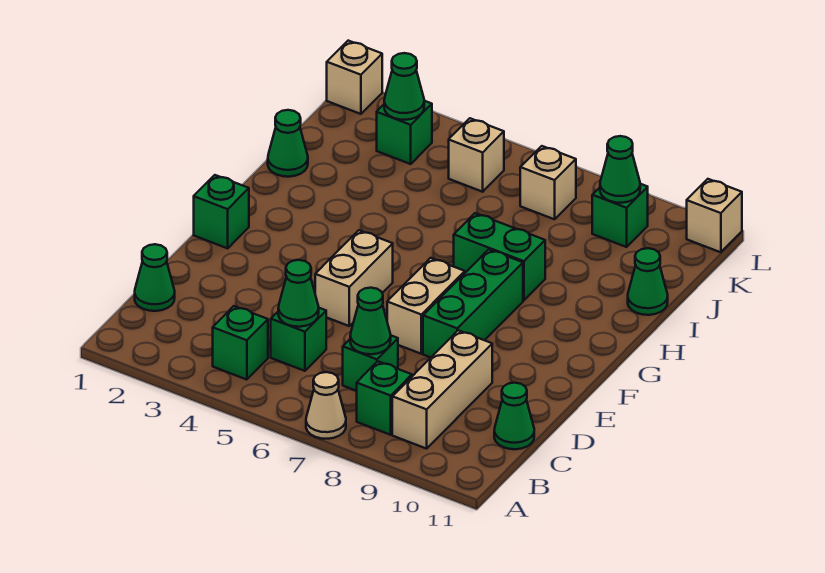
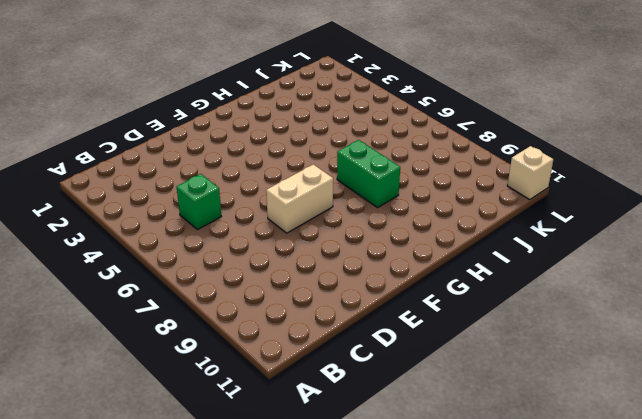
none -> tan 1x1 cone [306,372,346,439]
none -> green 1x1 brick [213,306,268,380]
none -> green 1x1 brick [357,361,412,435]

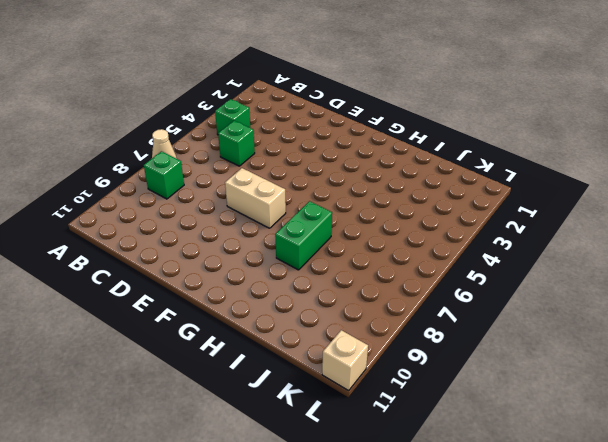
none -> tan 1x3 brick [392,330,492,449]
none -> green 1x1 cone [135,244,175,311]
none -> green 1x1 brick [343,336,398,391]

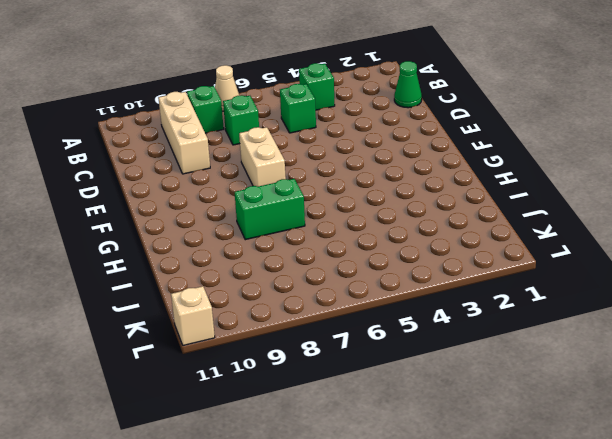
none -> green 1x1 cone [494,383,534,449]
none -> tan 1x2 brick [315,230,393,326]
none -> green 1x3 brick [423,249,523,357]

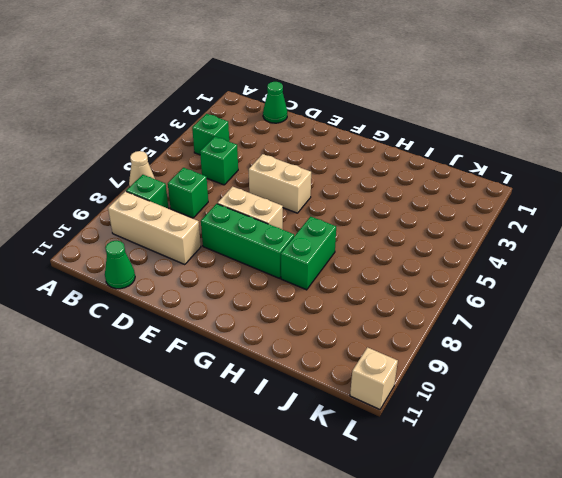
none -> green 1x1 brick [194,175,249,248]
none -> green 1x1 cone [268,110,308,177]
none -> green 1x1 cone [628,248,668,315]

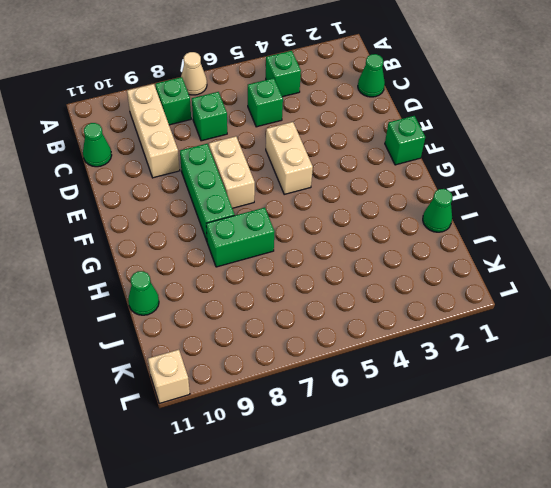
none -> green 1x1 brick [377,101,432,164]
none -> tan 1x1 brick [449,118,504,192]
none -> tan 1x1 brick [520,146,576,219]

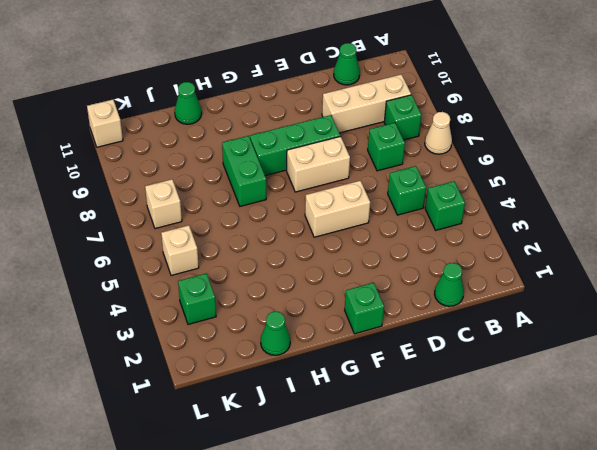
none -> green 1x1 brick [592,184,648,247]
none -> tan 1x1 brick [327,41,382,114]
none -> green 1x1 cone [278,260,319,327]

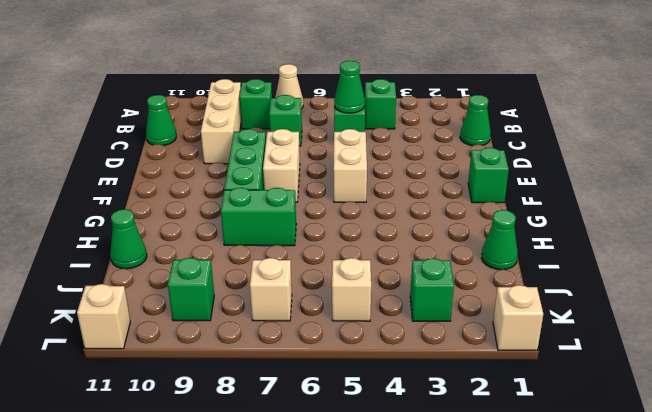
none -> green 1x1 cone [350,288,391,354]
none -> green 1x1 cone [384,53,424,120]
none -> green 1x1 cone [600,136,640,203]

